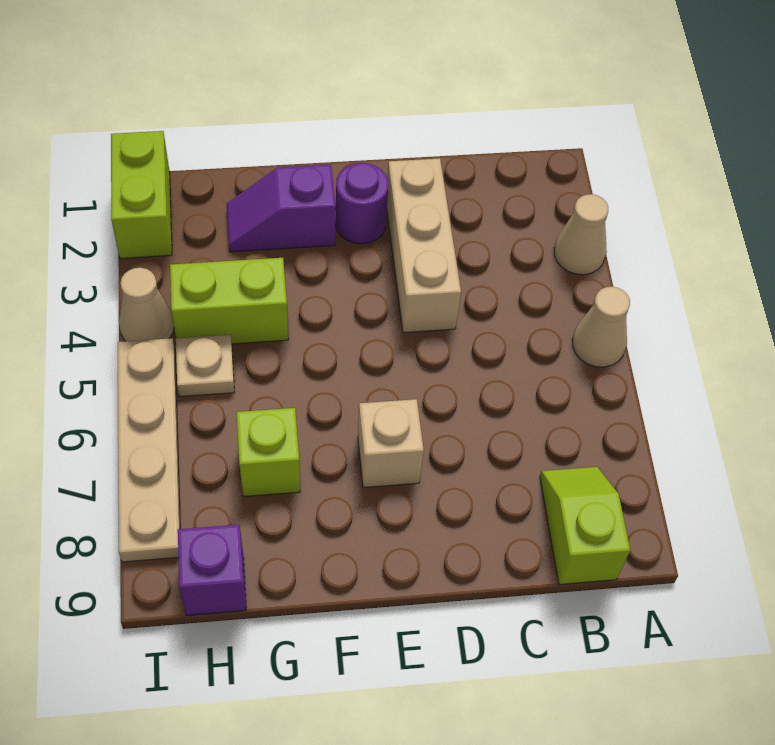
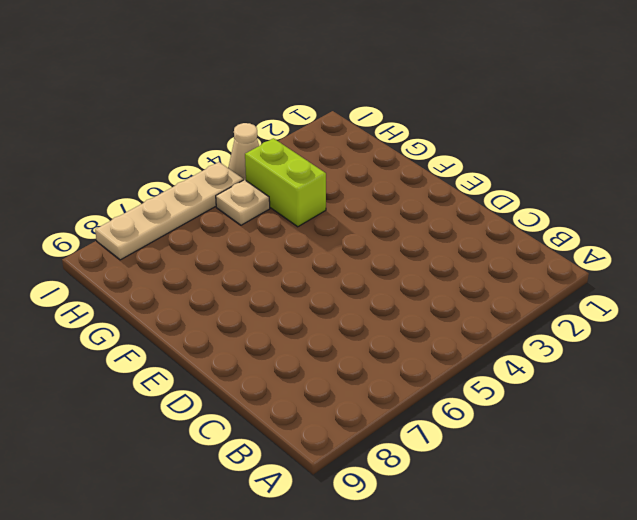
none -> tan 1x1 cone [554,194,608,275]
none -> tan 1x1 cone [572,287,630,367]
none -> lime 1x2 slope [540,467,630,585]

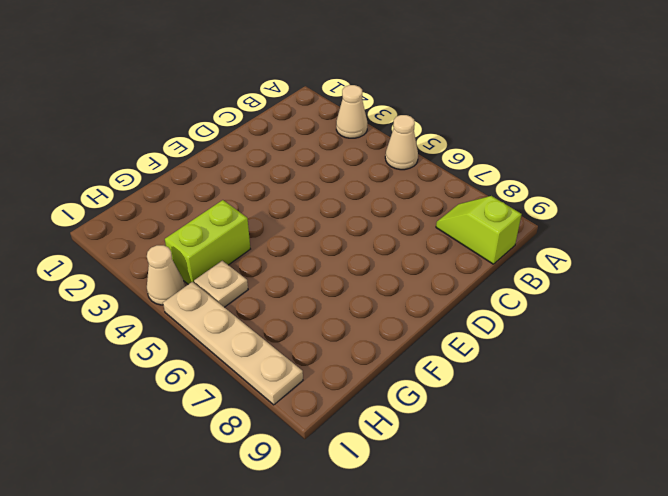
none -> tan 1x3 brick [387,158,461,333]
none -> purple 1x1 round brick [336,163,389,244]
none -> tan 1x1 brick [358,399,424,487]

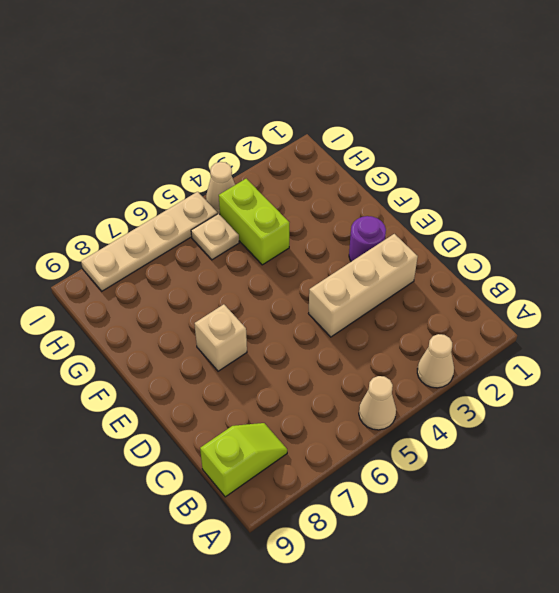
none -> purple 1x2 slope [227,165,336,252]
none -> lime 1x1 brick [237,408,300,497]
none -> purple 1x1 brick [178,525,246,615]

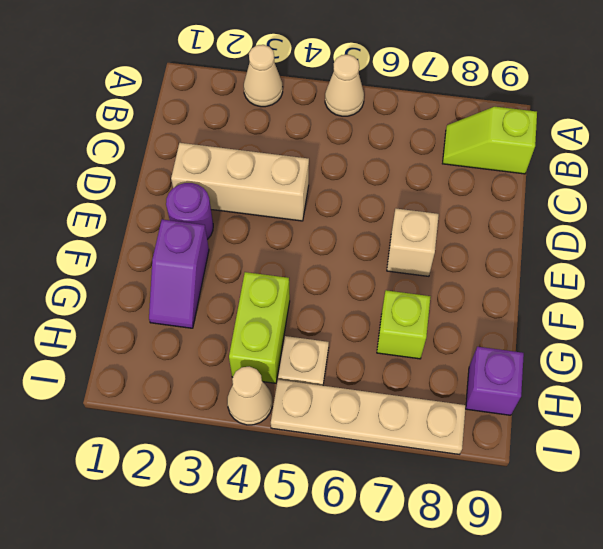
none -> lime 1x2 brick [111,131,172,259]

